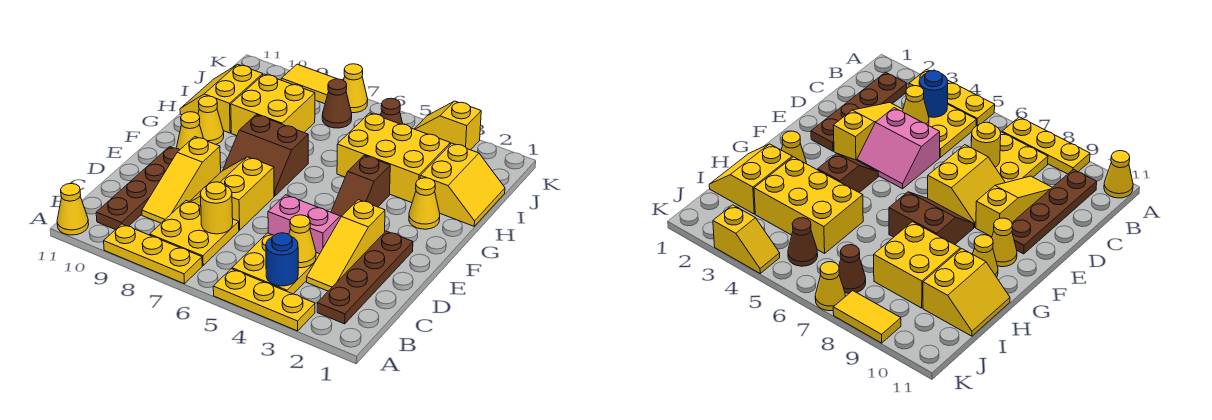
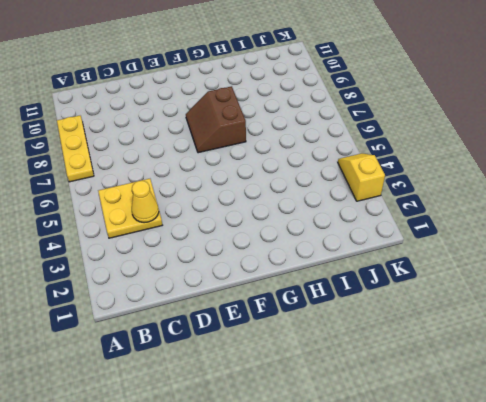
none -> yellow 1x3 plate [213,269,315,331]
none -> yellow 1x1 cone [57,184,89,235]
none -> brown 1x4 plate [317,231,413,324]

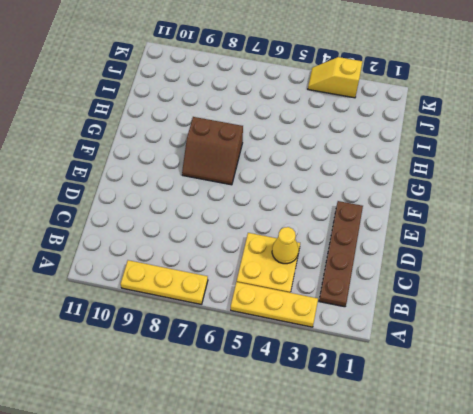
none -> yellow 1x1 cone [57,184,89,235]
none -> yellow 2x2 plate [150,201,239,265]
none -> brown 1x4 plate [96,147,179,230]

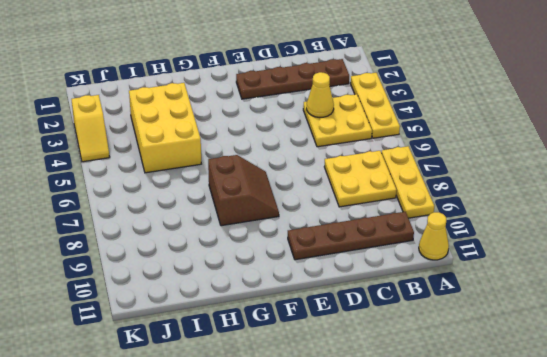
none -> yellow 1x3 slope [307,200,385,291]
none -> yellow 1x3 slope [142,137,221,223]
none -> pink 2x2 slope [268,195,341,254]

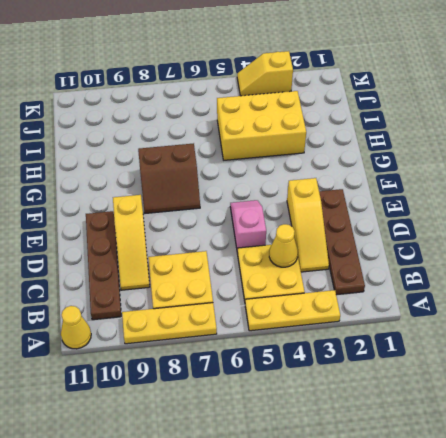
pink 1x2 slope [230,200,266,253] -> pink 2x2 slope [268,195,341,254]
none -> yellow 2x2 slope [189,157,274,230]
none -> brown 1x2 slope [331,155,390,216]
none -> yellow 1x1 cone [176,112,204,150]

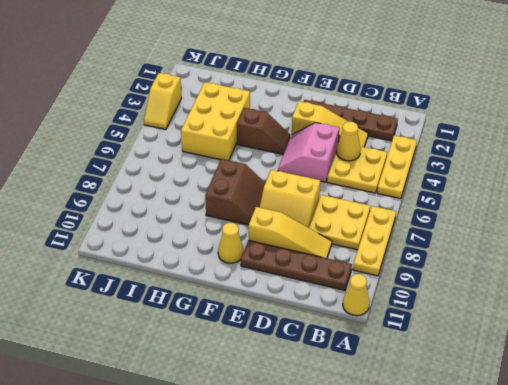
none -> yellow 1x1 cone [409,178,440,229]
none -> yellow 1x1 cone [198,96,224,144]
none -> yellow 2x2 slope [420,143,505,226]

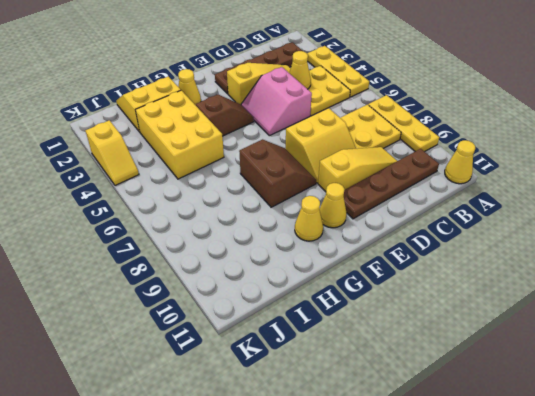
none -> yellow 2x2 brick [231,74,315,136]
none -> yellow 2x2 slope [180,64,263,133]
none -> brown 1x1 cone [381,98,403,124]

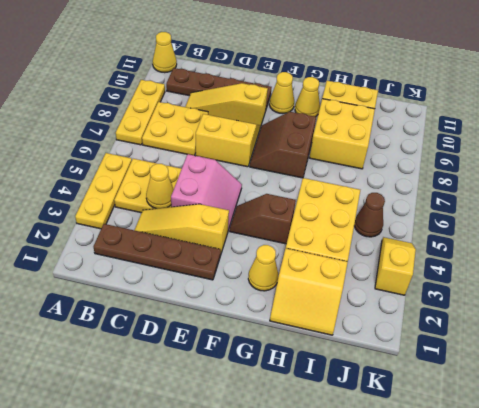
none -> brown 1x1 cone [322,79,352,128]
none -> yellow 1x1 cone [344,64,368,113]
none -> yellow 1x2 tile [281,64,336,104]

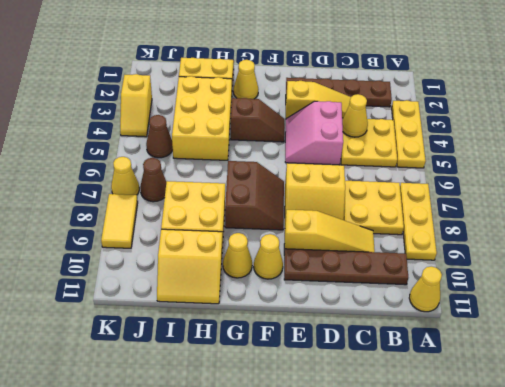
none -> blue 1x1 round brick [266,233,298,286]
none -> yellow 1x1 round brick [200,182,233,234]

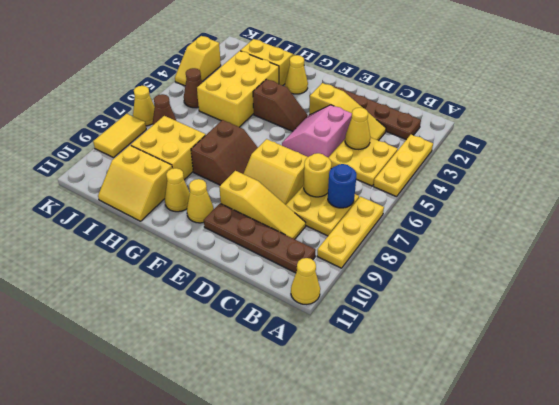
blue 1x1 round brick [328,164,357,208] -> blue 1x1 round brick moved to [266,233,298,286]

